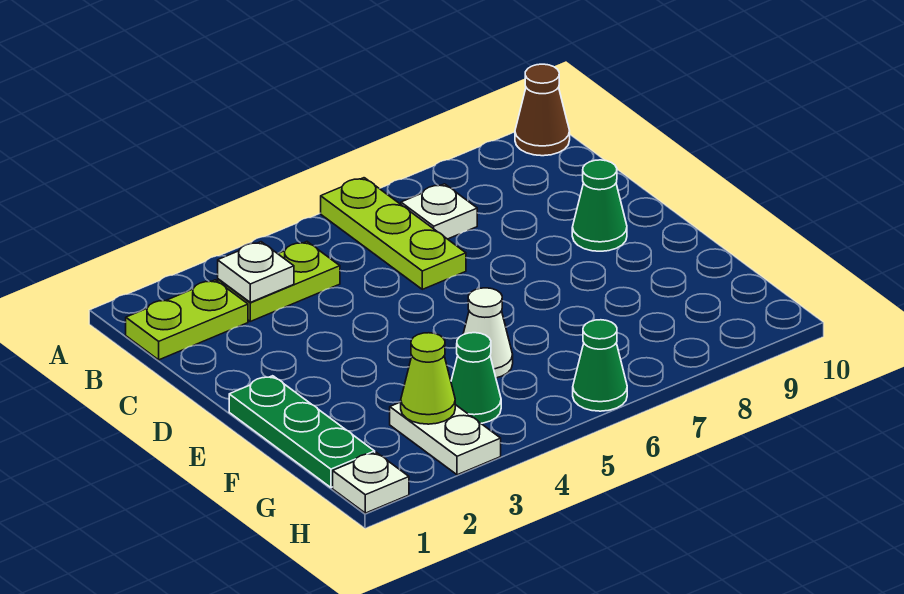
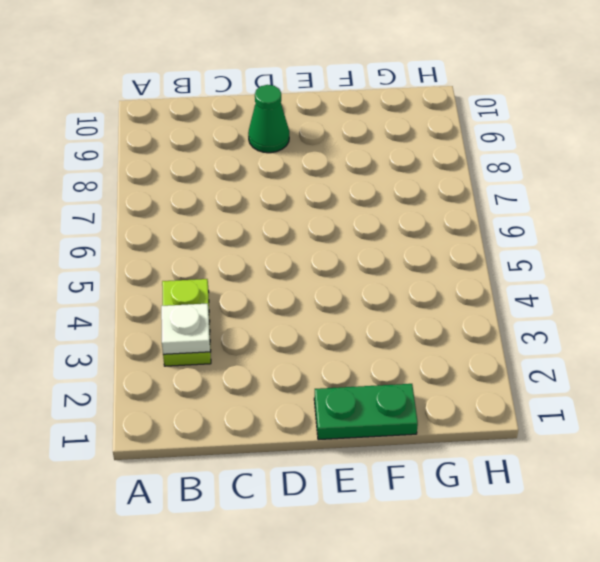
green 1x2 plate [314,384,418,440] -> green 1x3 plate [229,376,375,488]
none -> lime 1x3 plate [321,178,466,289]
none -> brown 1x1 cone [515,64,570,156]
none -> lime 1x2 plate [126,280,248,360]

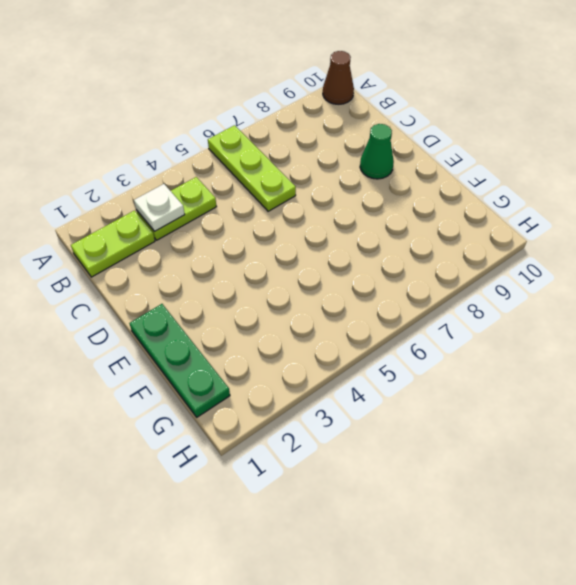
none -> white 1x1 plate [401,184,477,239]
none -> white 1x1 cone [463,288,513,378]
none -> white 1x2 plate [390,402,501,475]

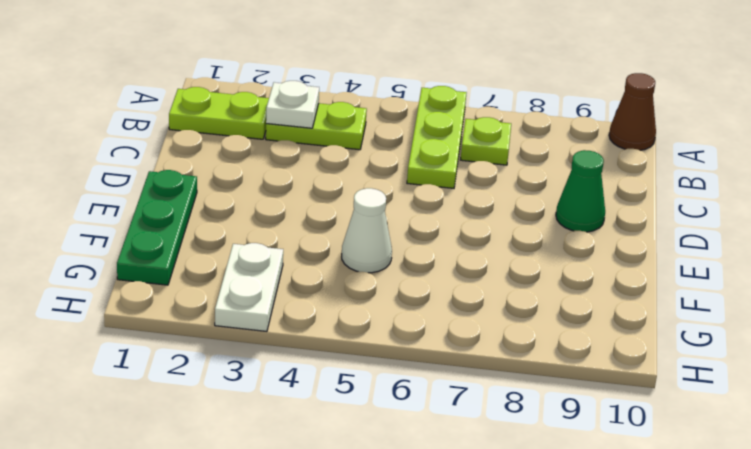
lime 1x1 plate [461,117,511,165] -> white 1x1 plate [401,184,477,239]
none -> green 1x1 cone [451,333,501,423]
none -> white 1x1 plate [333,452,409,513]
none -> green 1x1 cone [573,320,627,411]

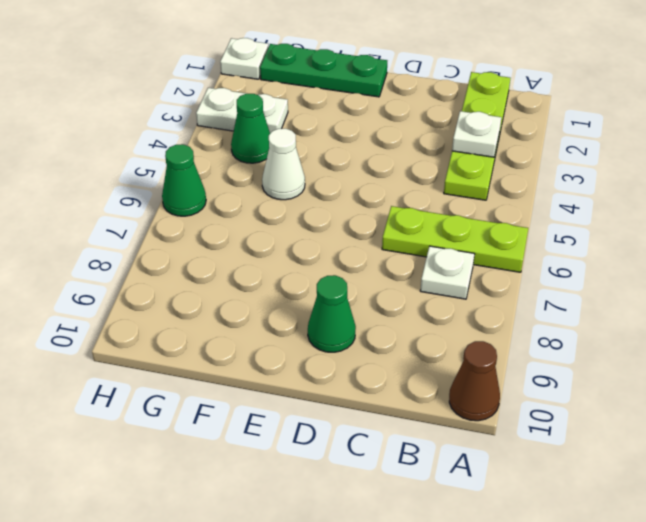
none -> lime 1x1 cone [401,333,455,424]

